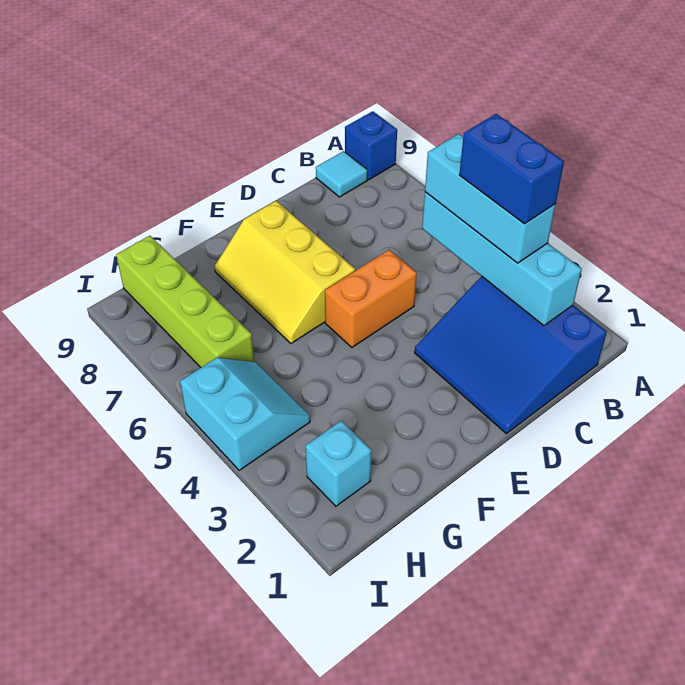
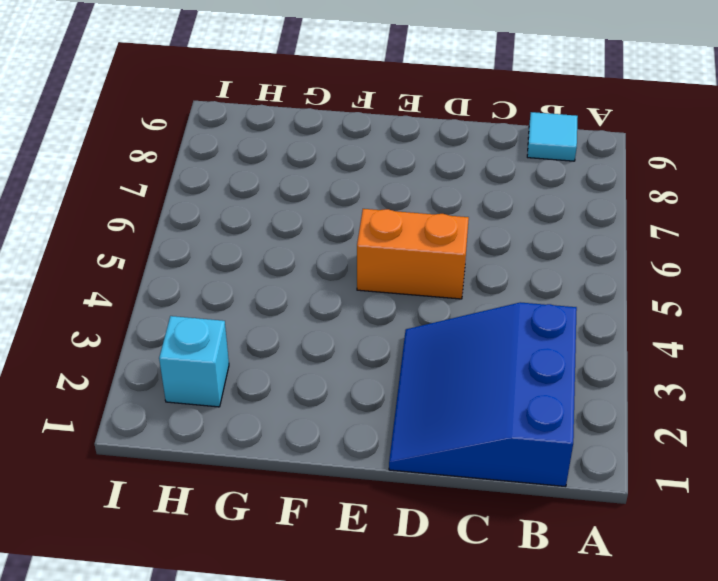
none -> blue 1x1 brick [345,111,397,180]
none -> yellow 2x3 slope [215,201,355,343]

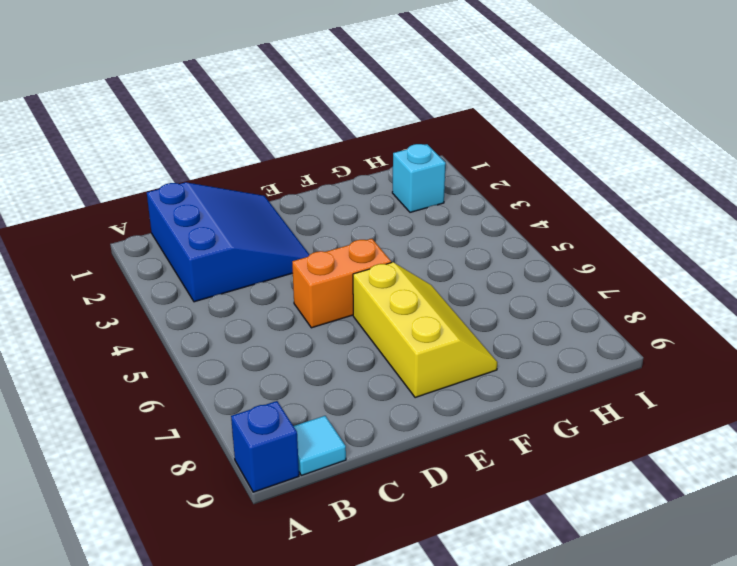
none -> cyan 2x2 slope [180,358,310,470]
none -> lime 1x4 brick [116,236,254,367]

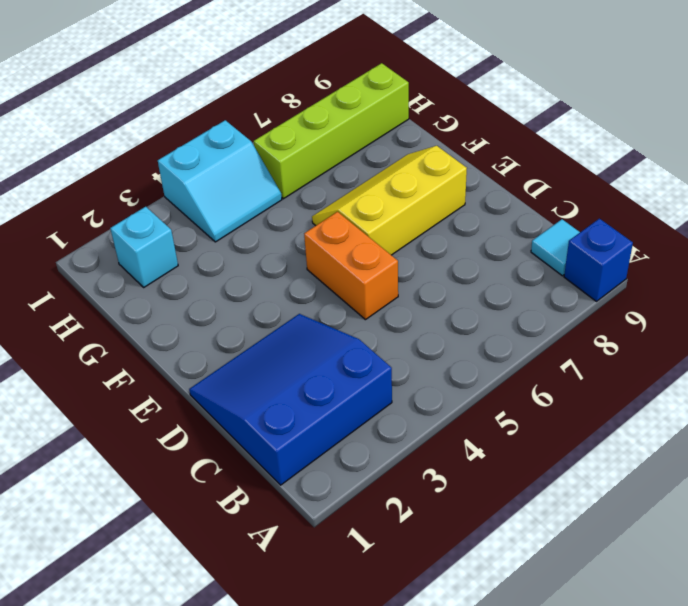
none -> cyan 1x4 brick [422,192,582,326]
none -> cyan 1x3 brick [425,134,556,263]

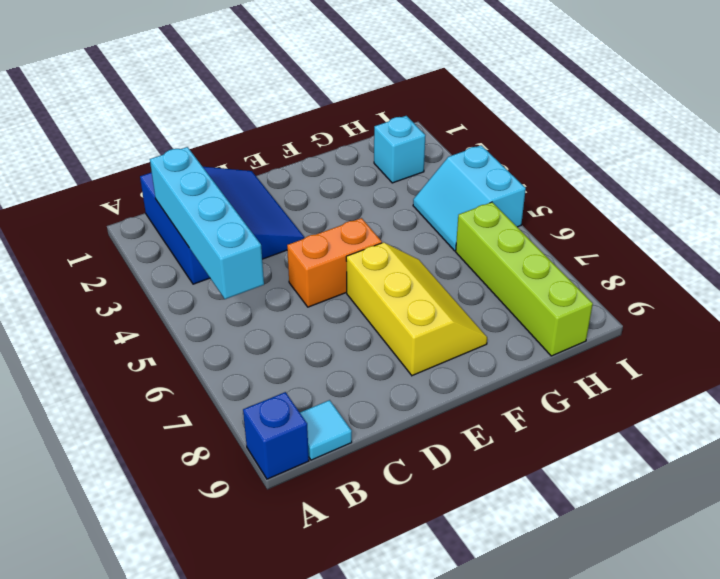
none -> cyan 1x3 brick [425,134,556,263]
none -> blue 1x2 brick [459,114,564,224]

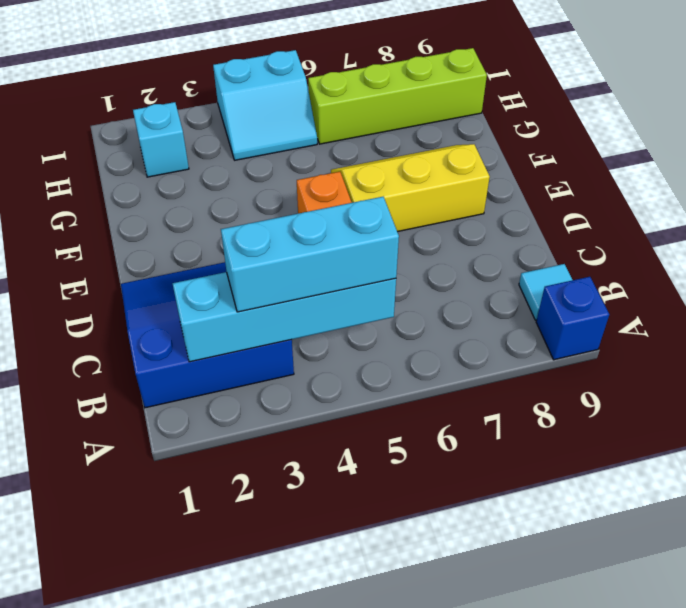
none -> blue 1x2 brick [459,114,564,224]

